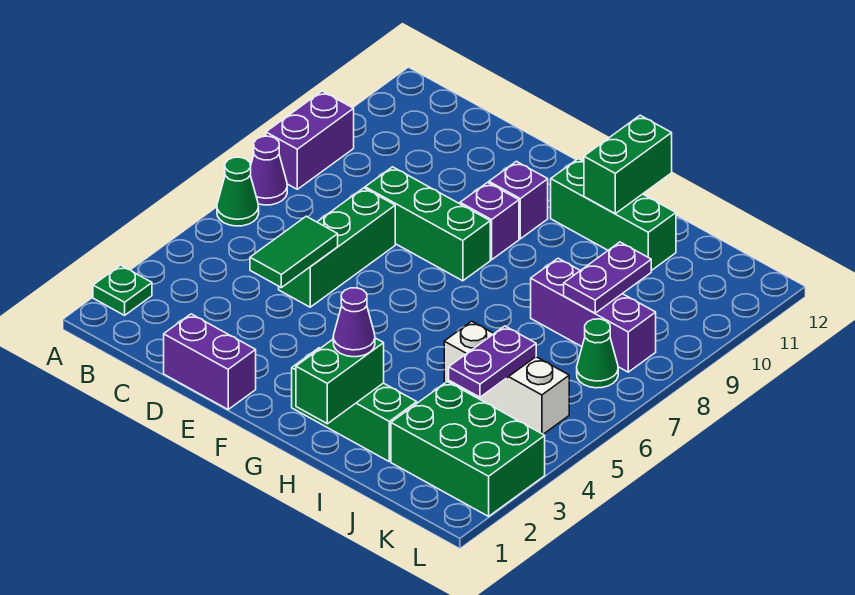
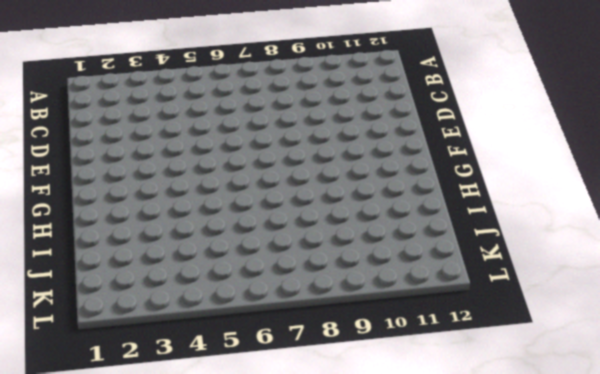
none -> green 1x1 plate [93,265,152,315]
none -> green 1x1 cone [217,157,259,226]
none -> purple 1x1 cone [251,136,287,205]

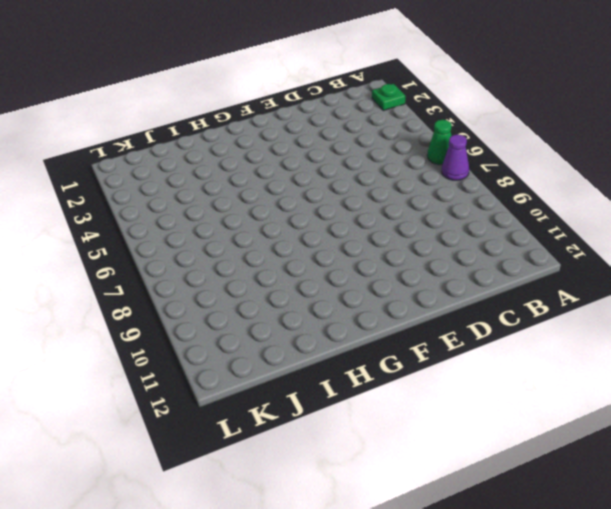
none -> purple 1x2 brick [266,91,354,189]
none -> purple 1x2 brick [164,314,256,409]
none -> green 1x3 brick [279,188,395,307]

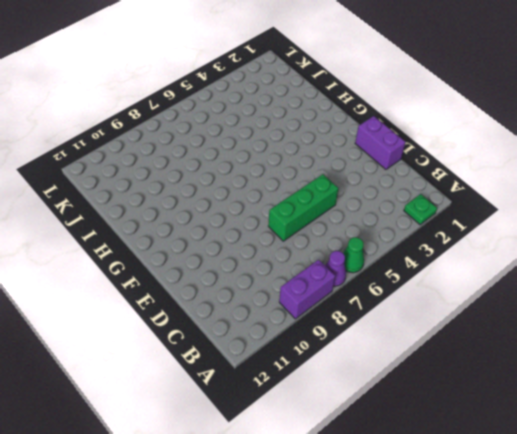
none -> green 1x3 brick [365,167,490,281]
none -> purple 1x1 brick [460,182,519,260]
none -> purple 1x1 brick [489,161,548,239]

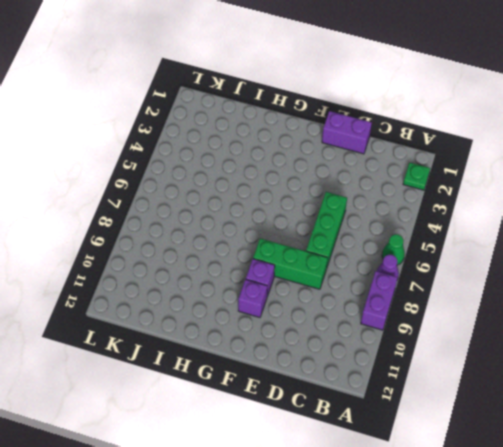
none -> green 1x3 brick [292,348,417,461]
none -> green 1x3 brick [551,159,676,271]
none -> white 1x3 brick [444,321,569,434]

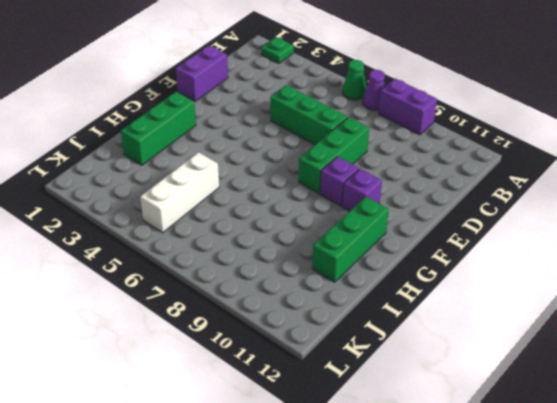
none -> purple 1x3 brick [531,258,656,372]
none -> green 2x3 brick [391,382,545,516]
none -> green 1x1 cone [577,319,618,388]

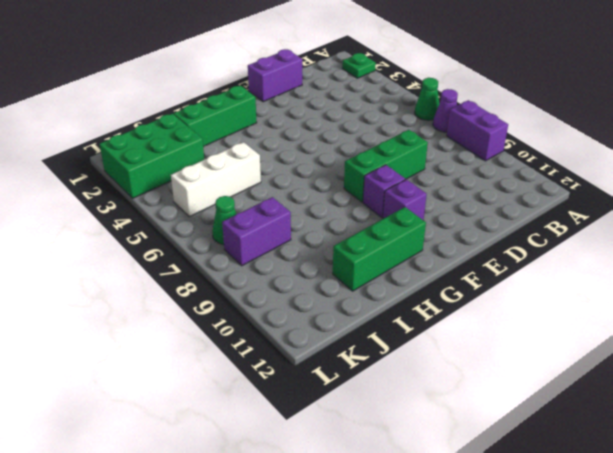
purple 1x2 brick [222,197,291,266] -> purple 1x3 brick [531,258,656,372]
none -> green 1x3 brick [279,188,395,307]
none -> green 1x2 tile [250,216,338,288]
none -> green 1x2 brick [296,338,384,424]

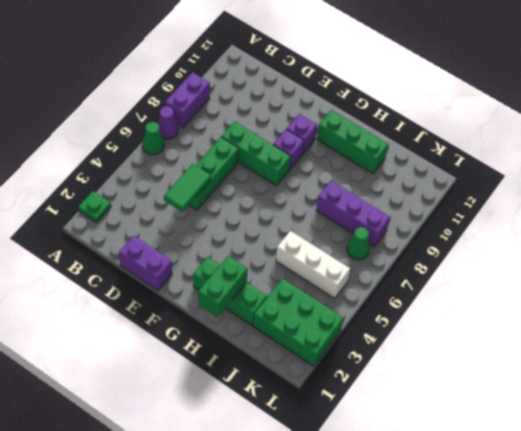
none -> green 1x2 brick [584,115,672,214]
none -> purple 1x2 plate [449,326,536,397]
none -> purple 1x2 plate [564,242,651,313]

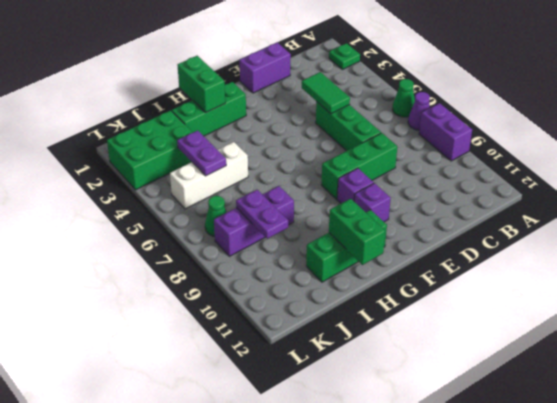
none -> purple 1x1 cone [333,288,375,357]

